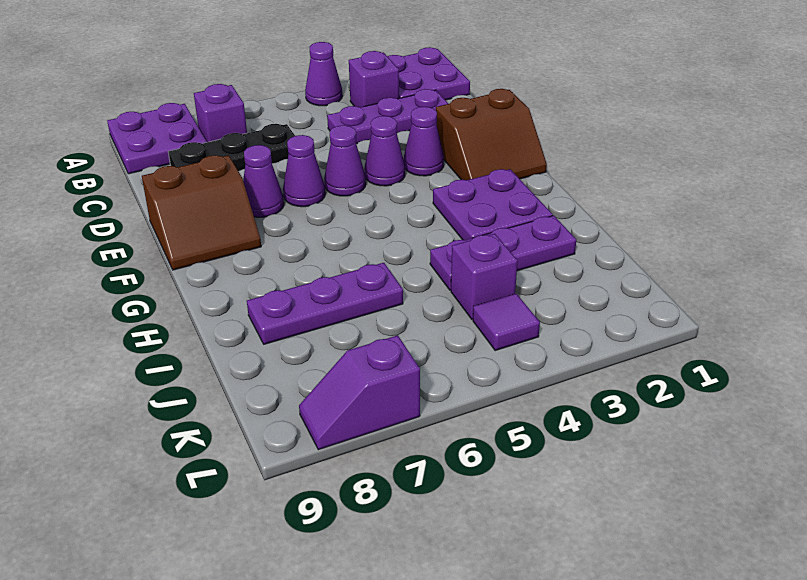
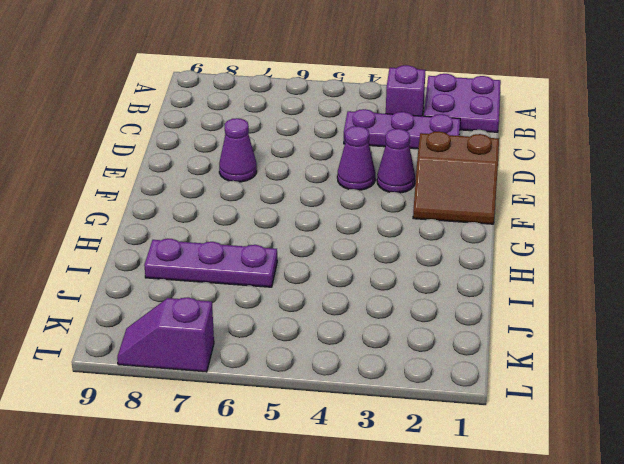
none -> purple 1x1 cone [305,42,342,106]
none -> purple 2x2 plate [107,103,207,174]
none -> purple 1x1 brick [194,84,247,142]

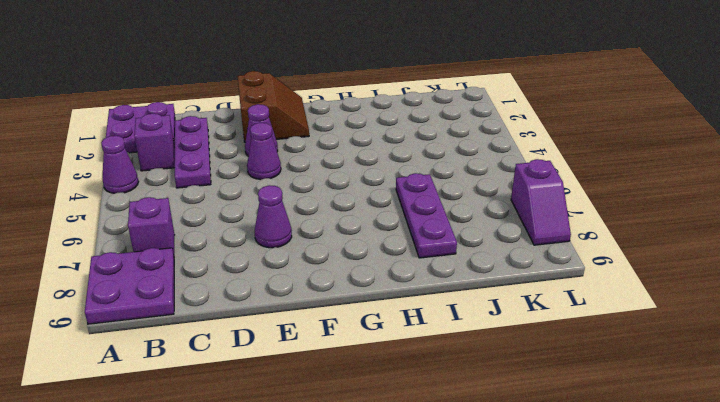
none -> black 1x3 plate [168,124,295,171]
none -> purple 1x1 cone [324,125,366,196]
none -> purple 1x1 cone [283,135,325,207]

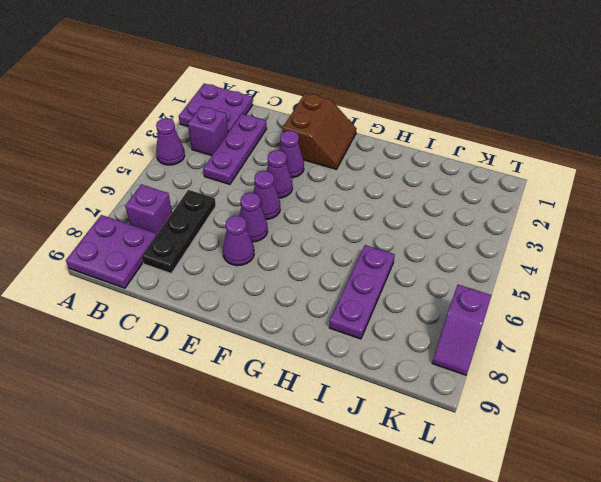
none -> brown 2x2 slope [142,155,261,270]
none -> purple 2x2 plate [433,169,553,240]
none -> purple 1x3 plate [430,216,576,290]

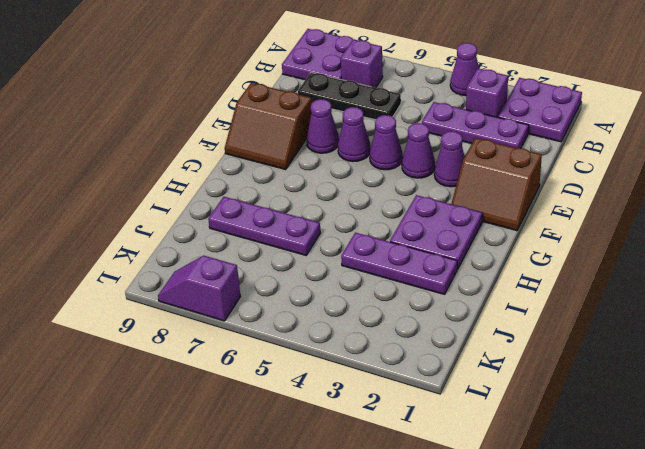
none -> purple 1x1 brick [451,234,518,319]
none -> purple 1x1 tile [473,294,540,351]

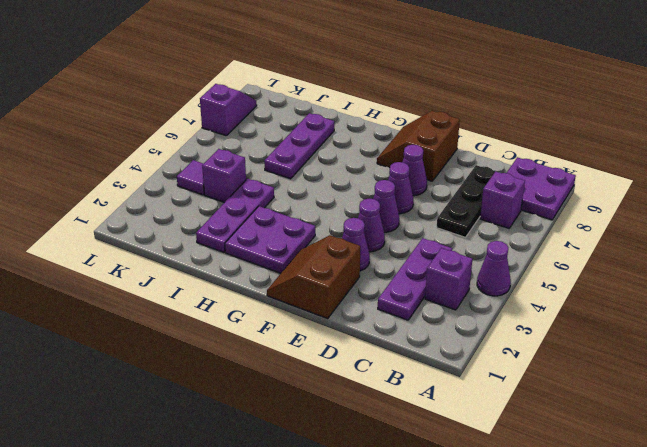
none -> purple 2x2 plate [387,47,470,100]

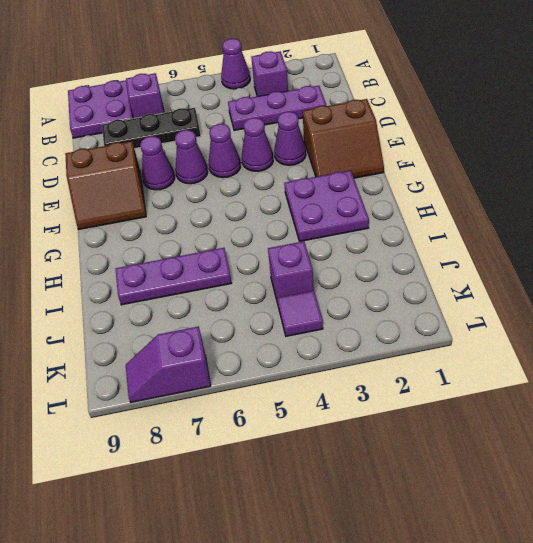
none -> purple 2x2 plate [387,47,470,100]
none -> purple 1x3 plate [430,216,576,290]

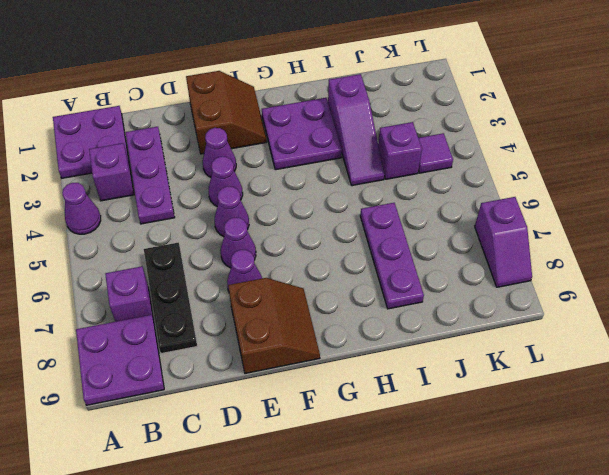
purple 1x3 slope [328,74,384,186] -> purple 1x3 plate [430,216,576,290]

